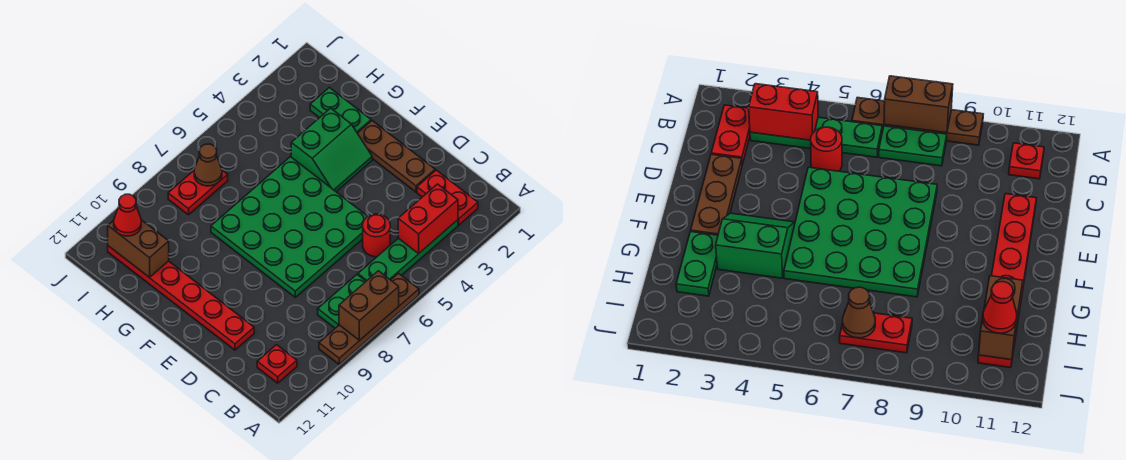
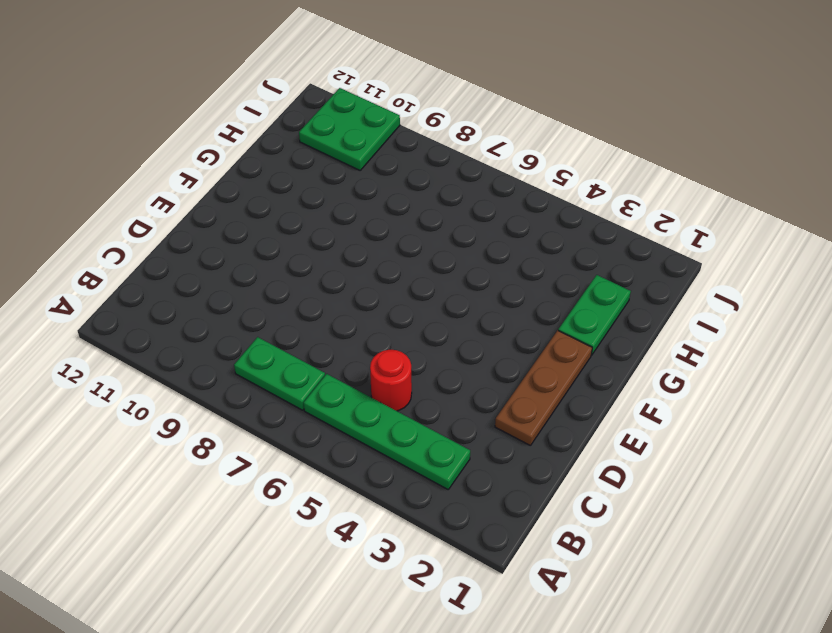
green 2x2 plate [299,88,400,170] -> red 1x6 plate [108,246,254,350]
none -> brown 1x4 plate [319,273,419,364]
none -> red 1x2 plate [417,170,478,225]
none -> red 1x1 plate [257,345,297,383]

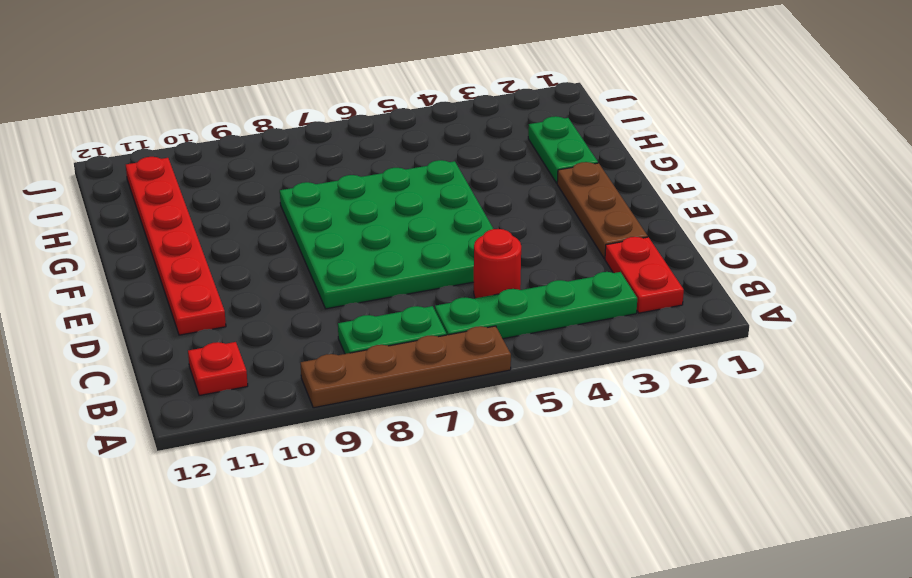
none -> green 2x2 slope [291,108,372,191]
none -> red 1x2 plate [168,170,228,215]
none -> brown 1x2 brick [339,271,399,341]

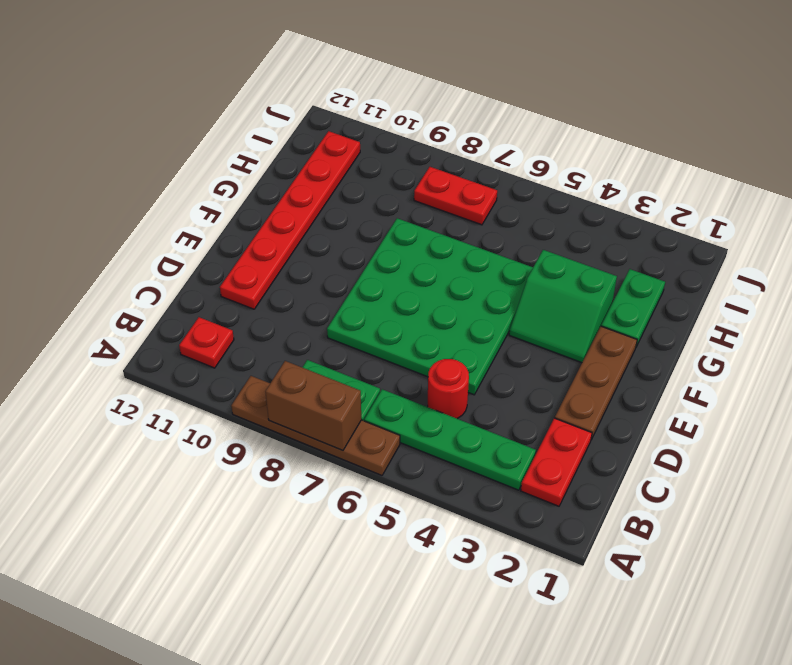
none -> red 1x2 brick [398,184,458,254]
none -> brown 1x2 brick [108,220,169,278]
none -> brown 1x1 cone [194,144,222,186]

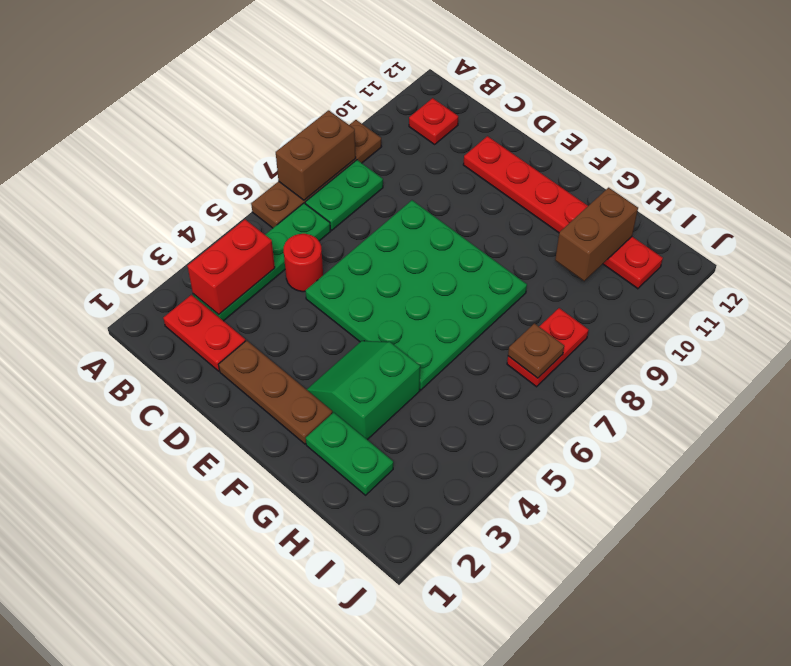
brown 1x2 brick [555,188,638,281] -> brown 1x2 brick turned to [108,220,169,278]
brown 1x1 plate [508,323,564,378] -> brown 1x1 cone [194,144,222,186]
none -> red 1x1 cone [114,194,141,236]

